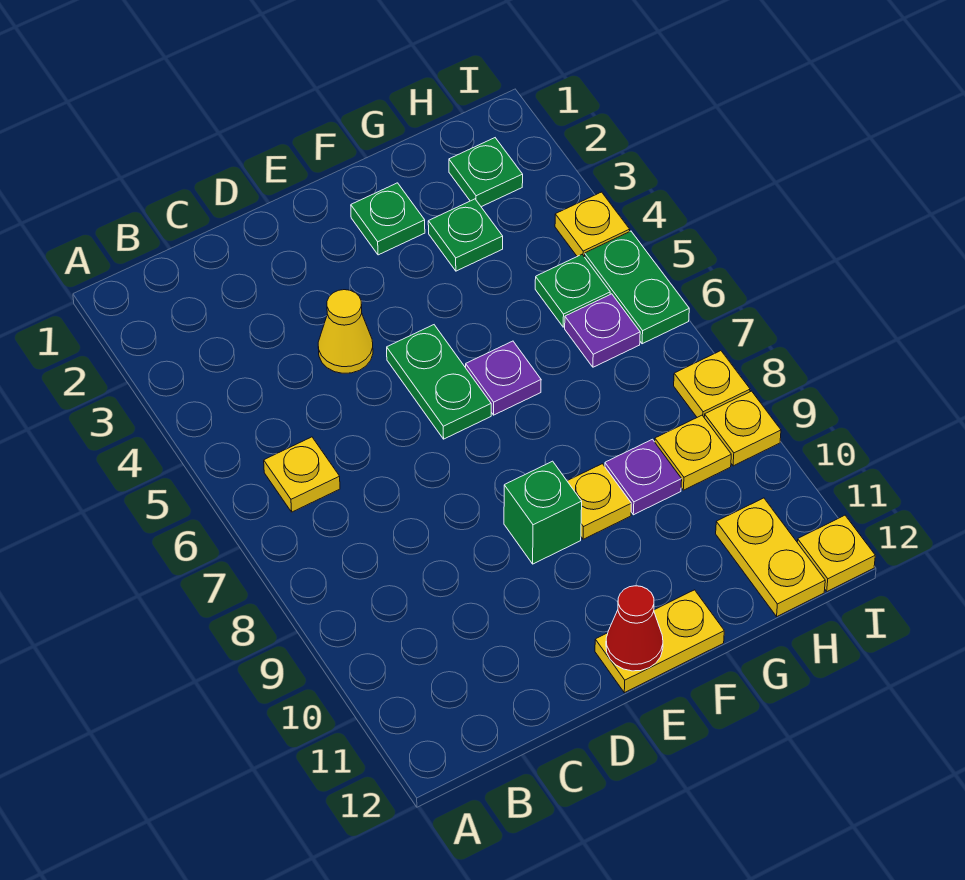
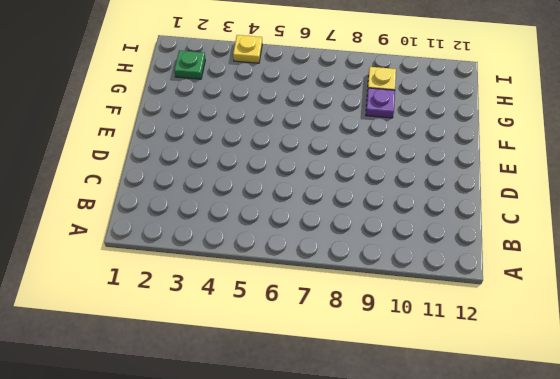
none -> yellow 1x1 plate [264,437,340,512]
none -> yellow 1x1 cone [318,290,373,373]
none -> green 1x2 plate [387,325,491,439]

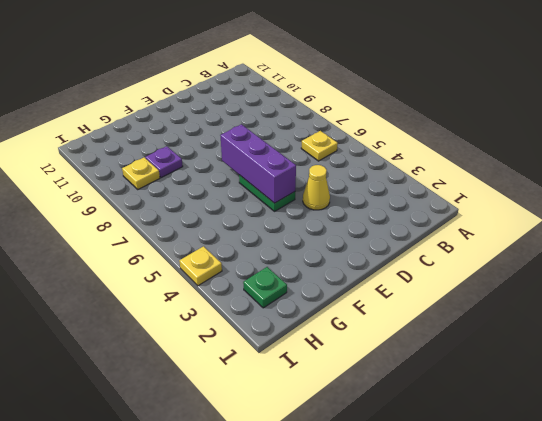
purple 1x3 brick [220,124,296,203] -> none
none -> green 1x1 brick [504,461,582,564]
none -> yellow 1x2 plate [595,590,724,693]
none -> green 1x1 plate [351,183,425,255]

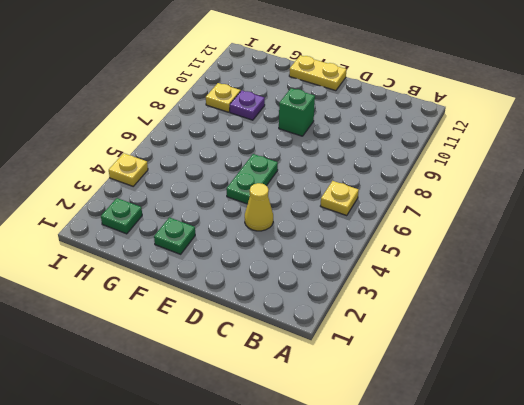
none -> purple 1x1 plate [466,341,541,415]
none -> yellow 1x1 plate [567,464,631,539]
none -> green 1x1 plate [428,199,503,271]

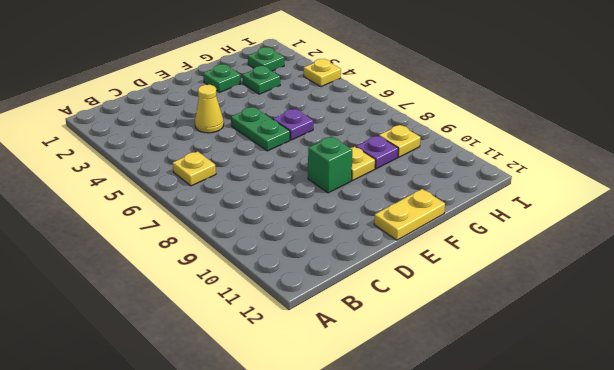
none -> green 1x1 plate [535,255,610,327]
none -> purple 1x1 plate [565,294,640,367]
none -> yellow 1x2 plate [716,498,825,616]

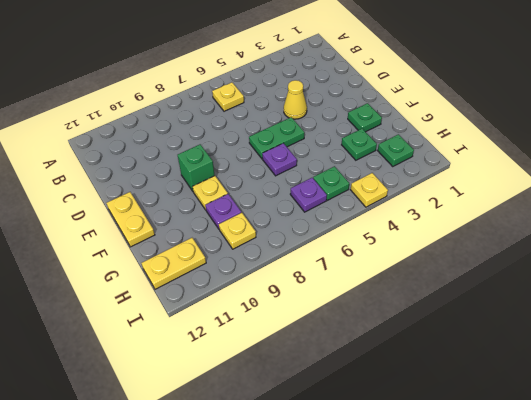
none -> green 1x2 plate [585,231,689,344]
none -> yellow 1x1 plate [674,351,750,417]
none -> yellow 1x1 plate [704,391,781,466]

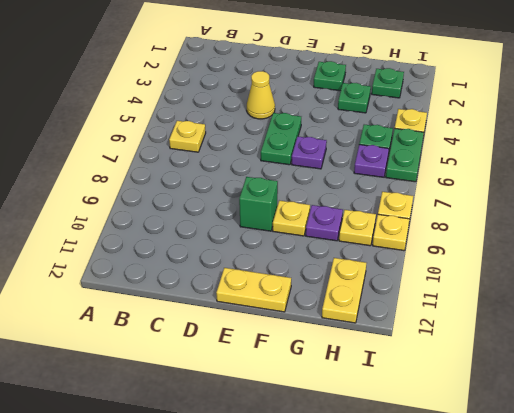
none -> yellow 1x1 plate [797,515,875,591]
none -> red 1x1 cone [606,586,663,671]

